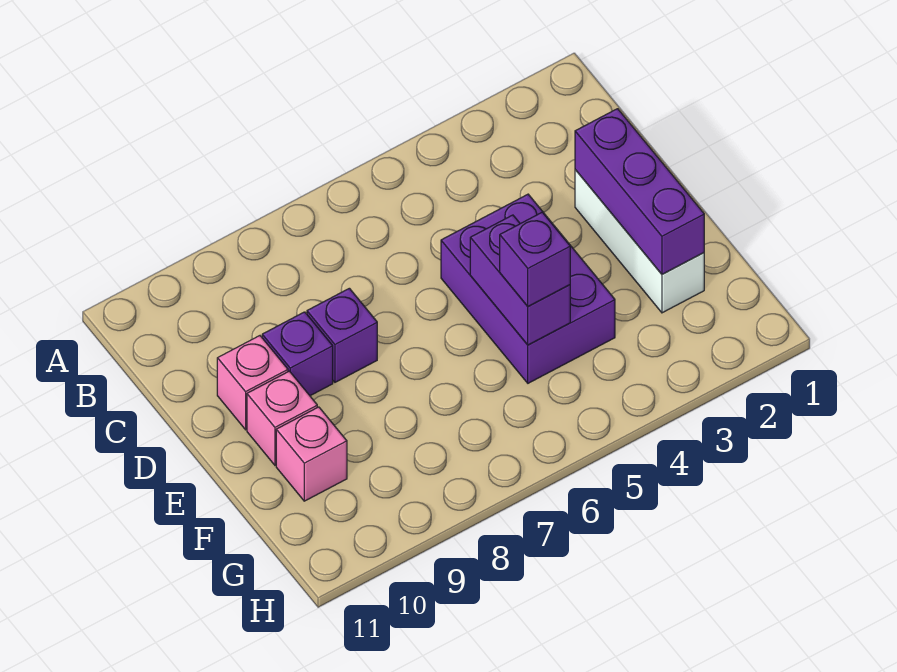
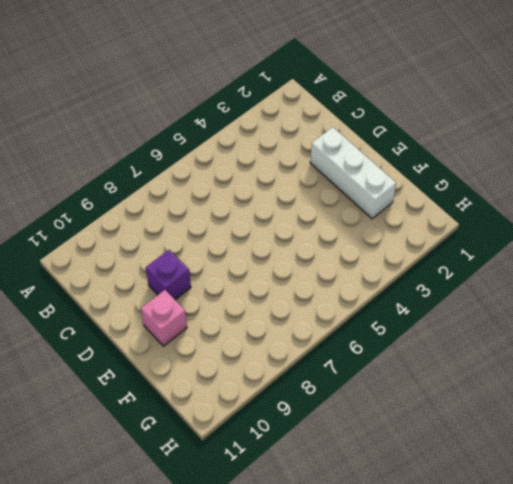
none -> purple 2x3 brick [441,194,615,383]
none -> purple 1x1 brick [307,288,377,382]

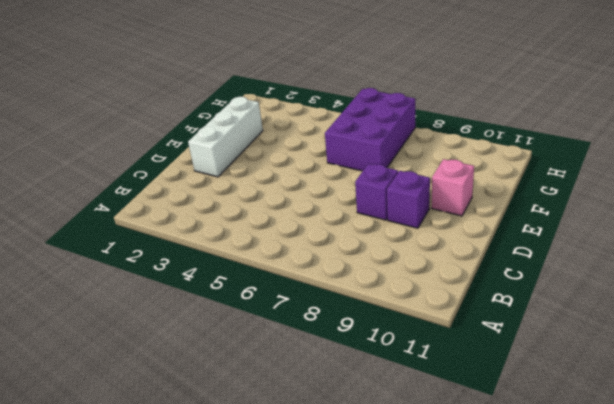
purple 2x3 brick [325,88,415,171] -> purple 2x3 brick moved to [441,194,615,383]
none -> pink 1x1 brick [217,336,288,430]
none -> pink 1x1 brick [276,407,347,501]

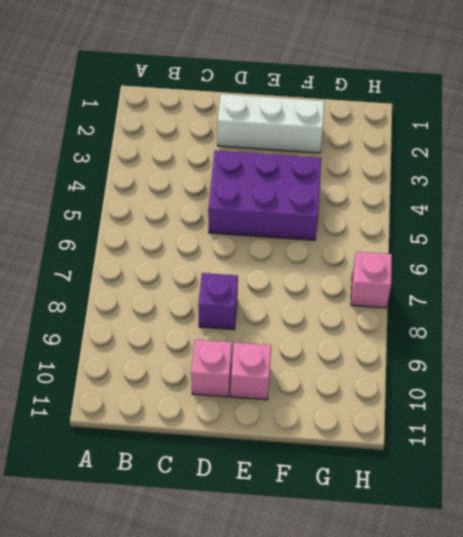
pink 1x1 brick [351,252,392,308] -> pink 1x1 brick moved to [276,407,347,501]
none -> purple 1x1 brick [262,312,333,396]
none -> purple 1x3 brick [575,109,704,274]

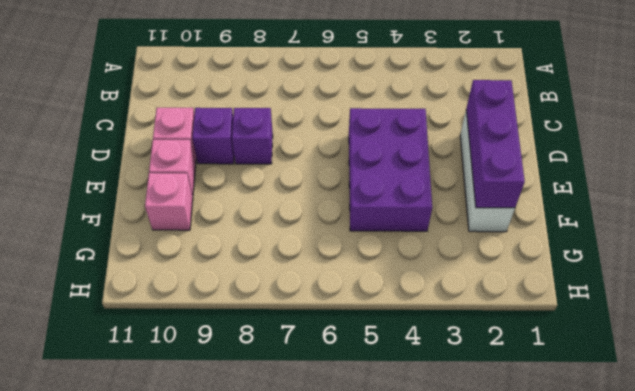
none -> purple 1x2 brick [470,215,570,345]
none -> purple 1x1 brick [500,212,570,306]

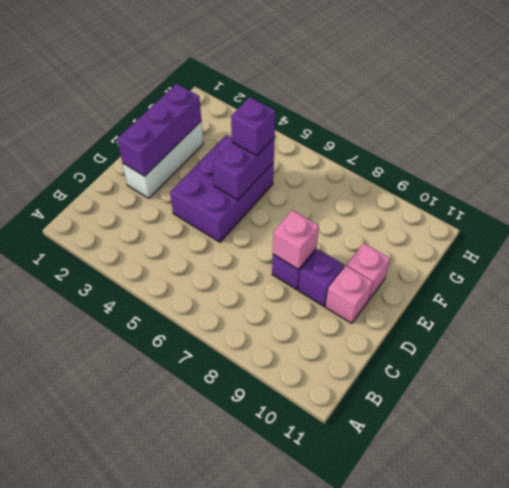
pink 1x1 brick [273,210,319,269] -> pink 1x1 brick moved to [276,407,347,501]

